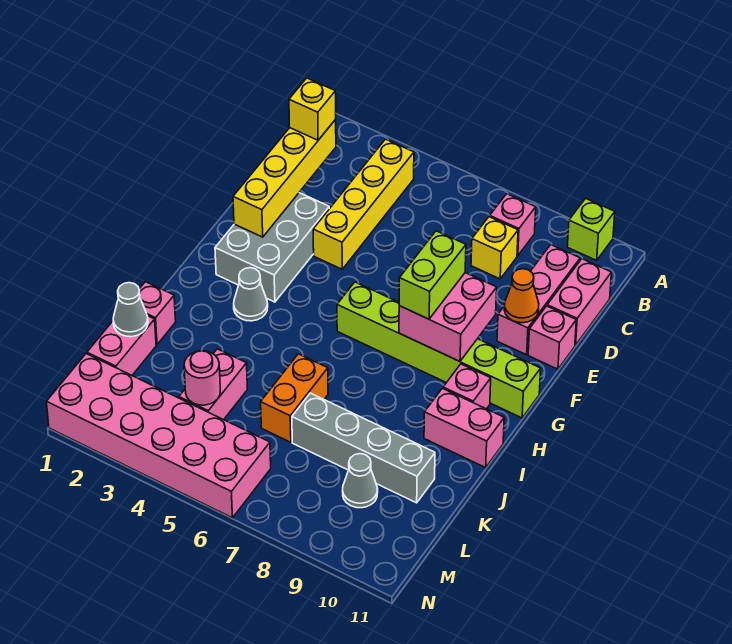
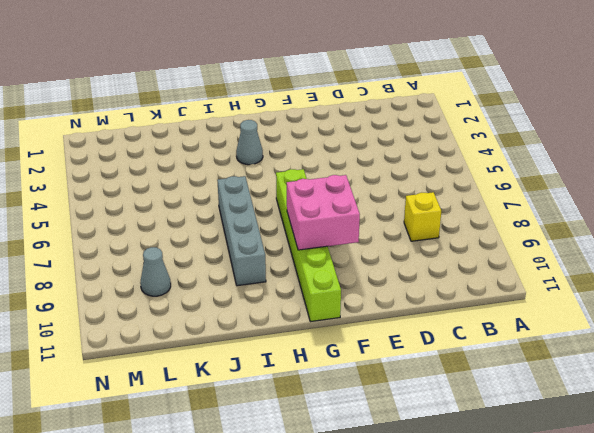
grey 1x4 brick [217,176,266,286] -> grey 1x4 brick moved to [292,393,435,503]
none -> lime 1x1 brick [567,198,615,260]
none -> yellow 1x4 brick [313,139,414,269]
none -> pink 1x1 brick [490,194,536,256]

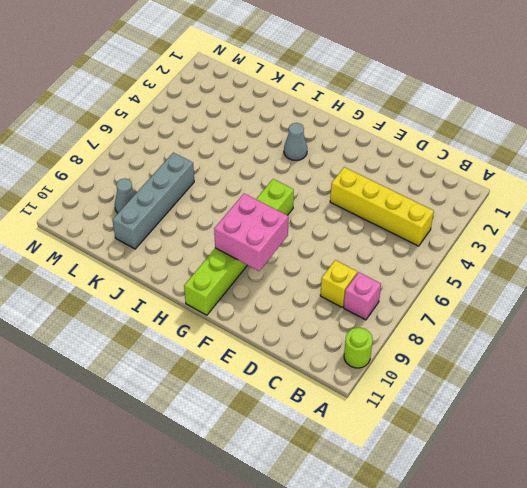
lime 1x1 round brick [344,328,373,368] -> lime 1x1 brick [567,198,615,260]
none -> pink 1x3 brick [497,245,580,355]
none -> pink 1x2 brick [547,259,611,345]
none -> grey 2x3 brick [215,193,329,302]

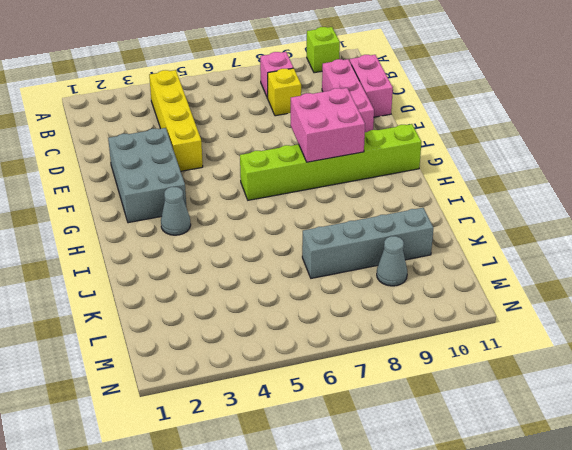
none -> pink 1x1 brick [528,306,576,369]
none -> pink 1x1 brick [443,364,491,409]
none -> pink 1x2 brick [424,388,504,468]

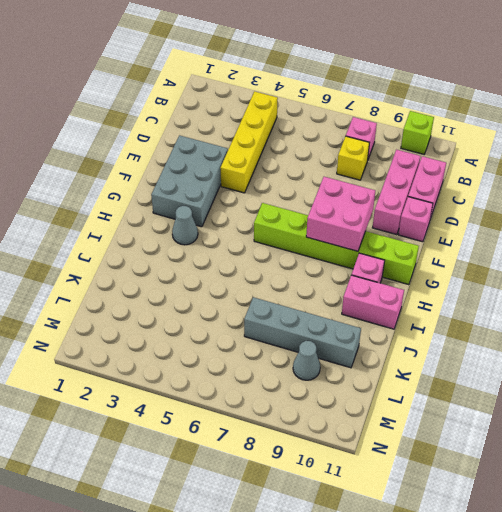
none -> pink 1x1 brick [139,282,176,345]
none -> orange 1x2 brick [261,354,328,442]
none -> pink 1x2 brick [87,316,156,375]

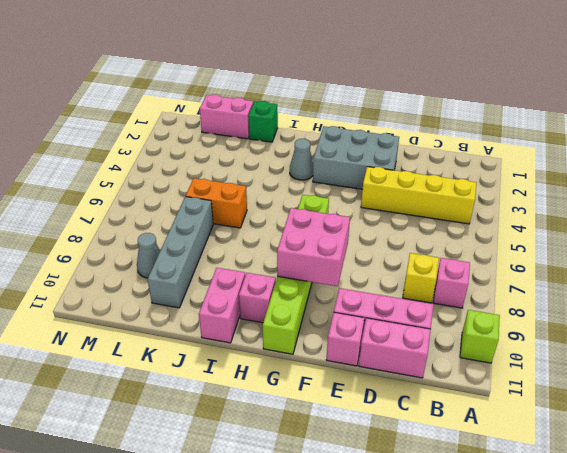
green 1x1 brick [248,101,278,142] -> pink 1x1 brick [139,282,176,345]
none -> pink 1x2 brick [179,349,247,420]
none -> pink 2x6 brick [47,354,271,518]
none -> yellow 1x4 brick [233,120,336,237]

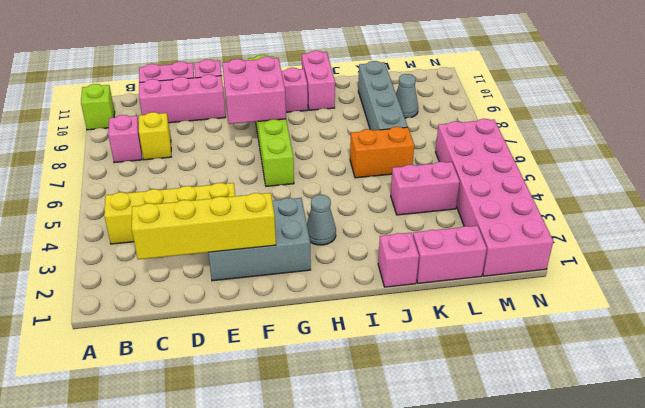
none -> orange 1x1 cone [504,269,539,323]
none -> grey 1x1 cone [113,283,148,337]
none -> pink 1x1 round brick [184,351,220,405]

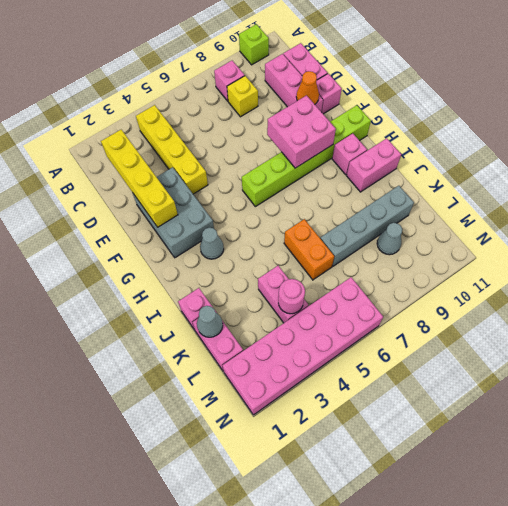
none -> yellow 1x1 brick [289,78,336,140]
none -> lime 1x2 brick [399,231,466,319]

